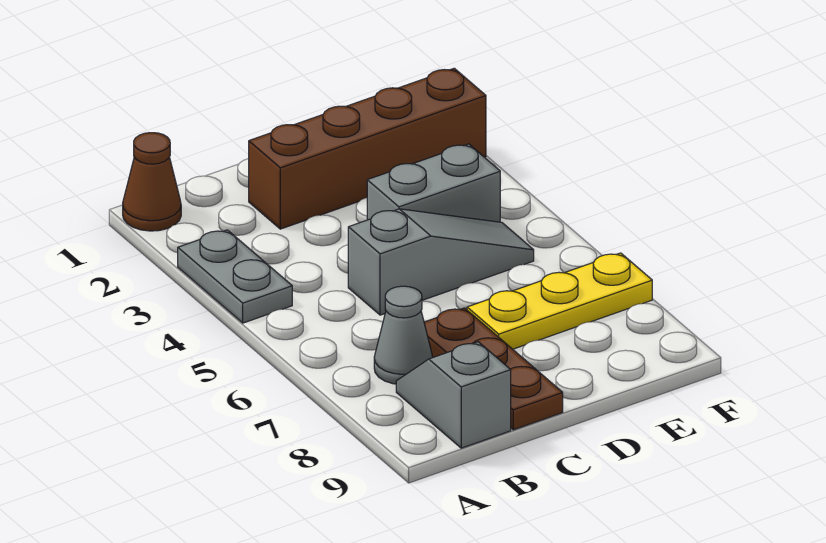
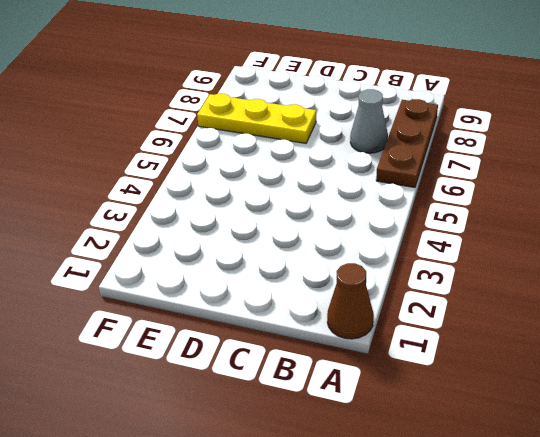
brown 1x3 plate [376,99,438,188] -> brown 1x3 plate moved to [424,308,563,430]
none -> grey 1x2 plate [178,230,292,323]
none -> grey 1x2 slope [396,342,511,448]

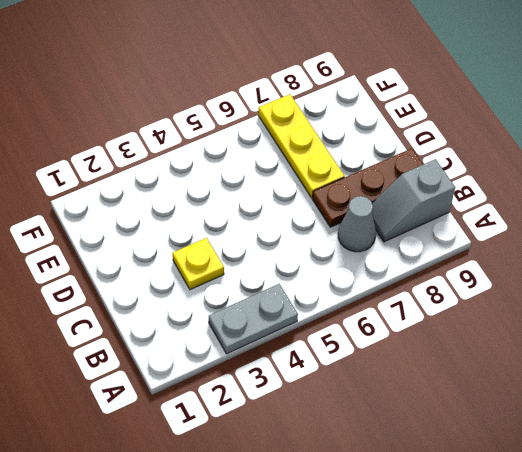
yellow 1x1 plate [173,238,224,290] -> none
none -> brown 1x1 cone [123,133,181,231]
none -> brown 1x4 brick [249,68,486,229]

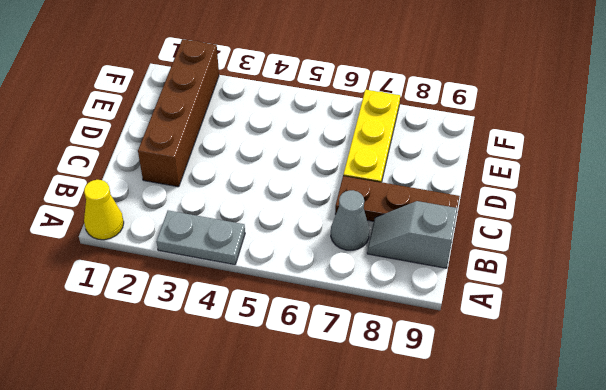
yellow 1x1 cone [84,180,124,240] -> brown 1x1 cone [123,133,181,231]
none -> grey 1x3 slope [348,209,534,315]
none -> grey 1x2 brick [367,144,500,222]

